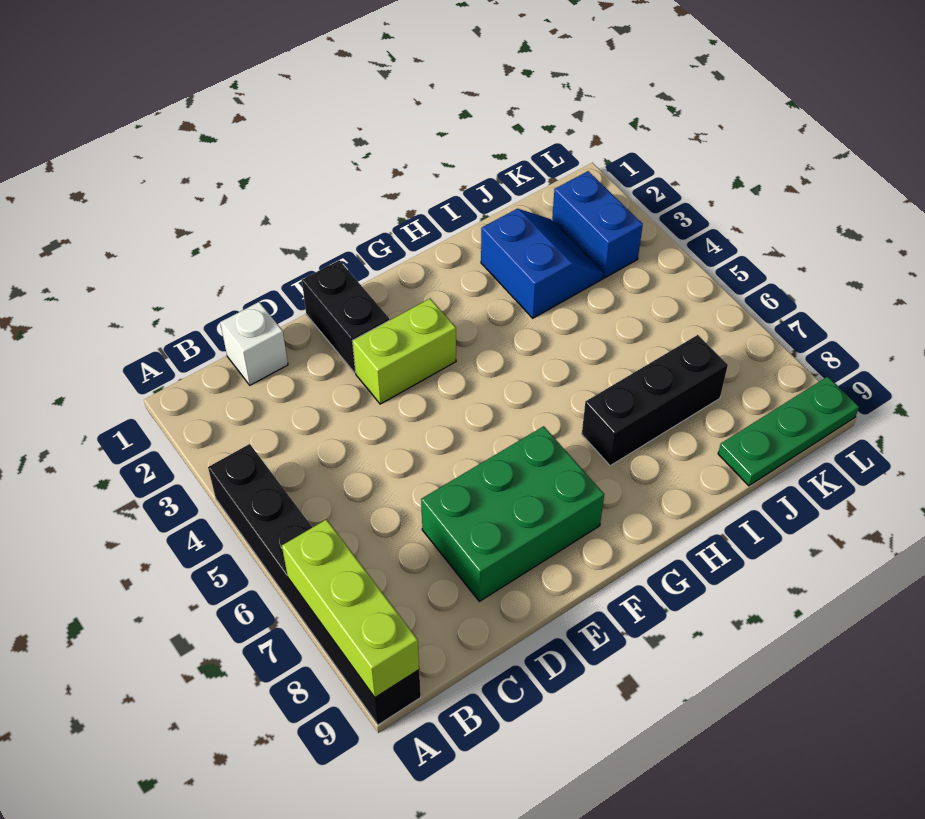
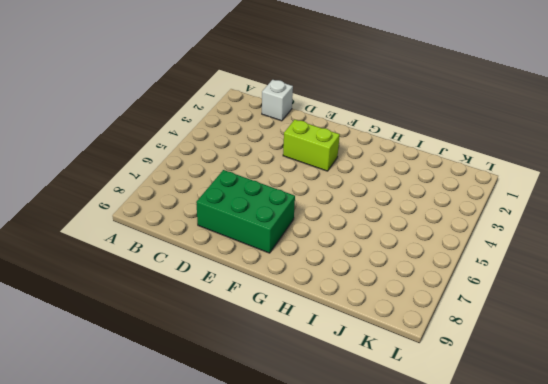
none -> black 1x6 brick [208,444,421,725]
none -> black 1x2 brick [302,260,390,373]

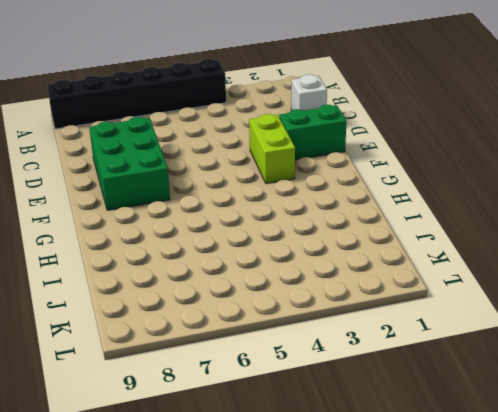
green 1x2 brick [279,105,346,160] -> black 1x2 brick [302,260,390,373]
none -> black 1x3 brick [582,335,728,466]
none -> blue 2x2 slope [481,209,603,318]

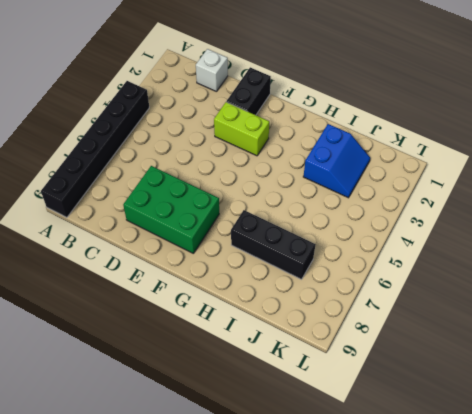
none -> green 1x3 plate [718,376,859,486]
none -> blue 1x2 brick [552,171,643,278]

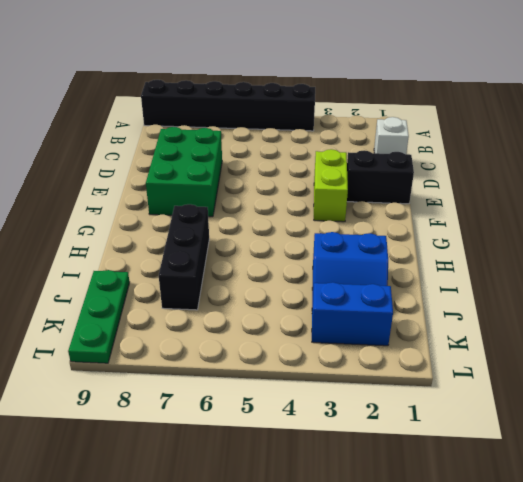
none -> lime 1x3 brick [282,520,419,697]

